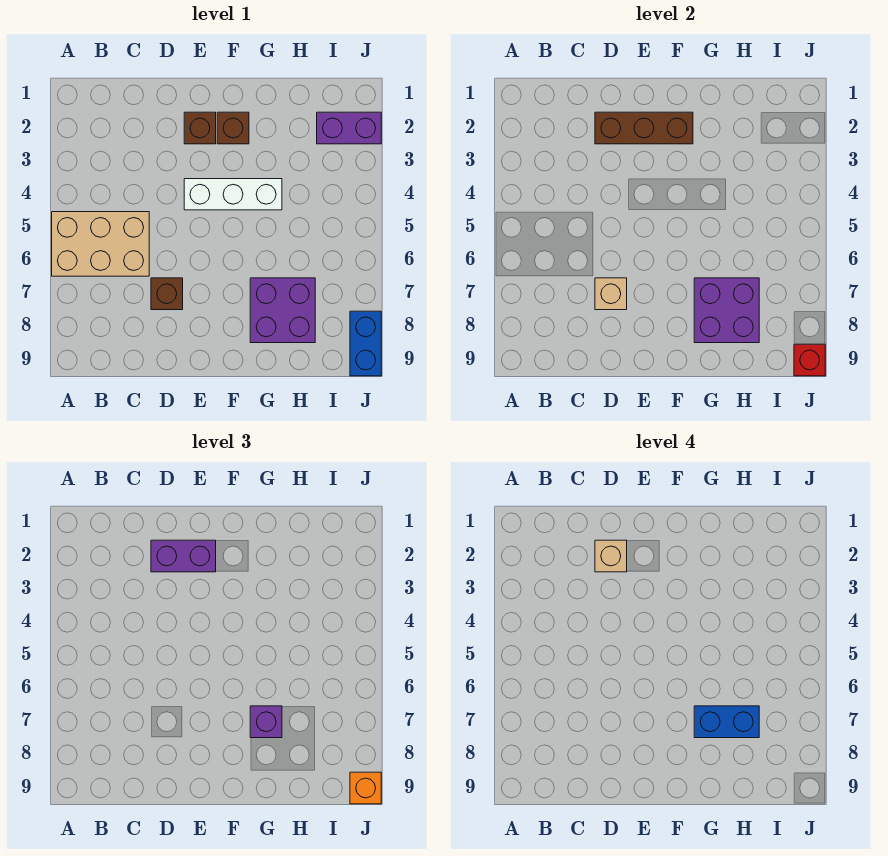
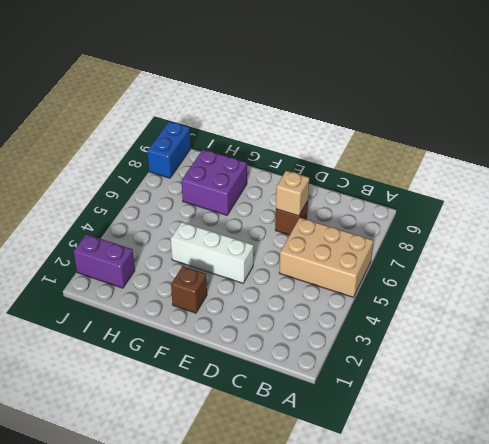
none -> brown 1x1 brick [184,112,216,144]
none -> brown 1x3 brick [595,112,693,144]
none -> purple 2x2 brick [694,278,759,343]

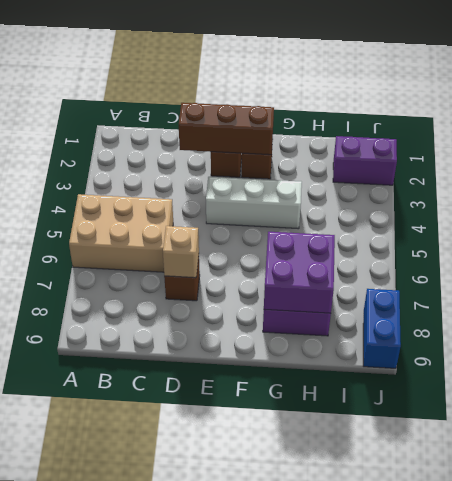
none -> red 1x1 brick [794,344,825,376]
none -> purple 1x2 brick [151,540,216,572]
none -> purple 1x1 brick [250,706,282,738]

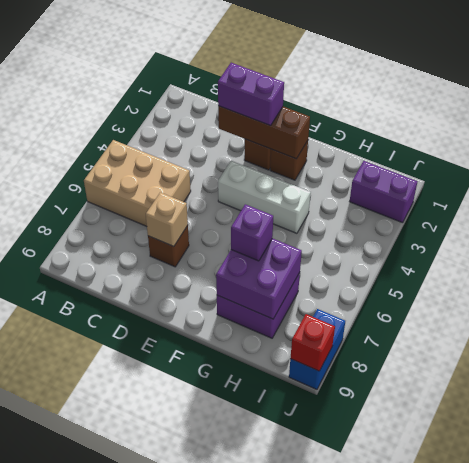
none -> orange 1x1 brick [350,772,381,804]
none -> tan 1x1 brick [595,540,627,572]
none -> blue 1x2 brick [694,706,759,738]

